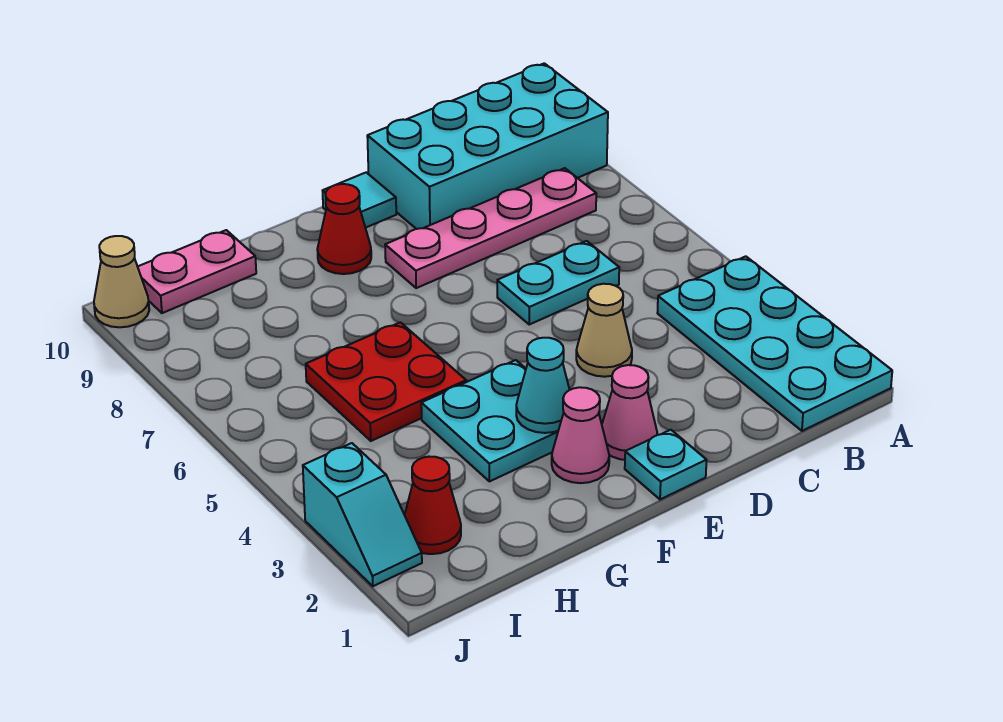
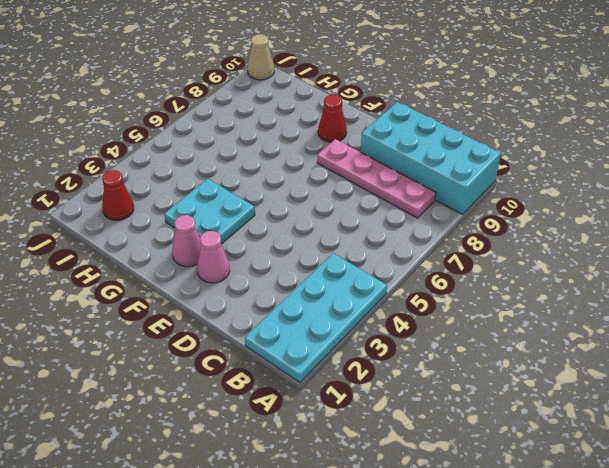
none -> cyan 1x2 plate [497,241,619,324]
none -> tan 1x1 cone [576,284,632,377]
none -> cyan 1x1 plate [625,430,707,499]

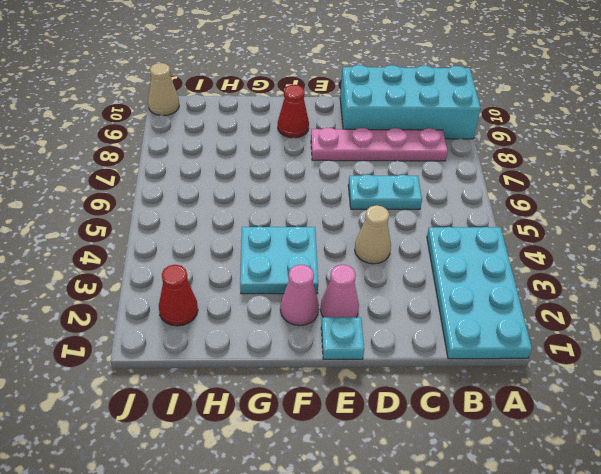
none -> cyan 1x1 tile [323,172,396,228]
none -> red 2x2 plate [306,322,466,441]
none -> pink 1x2 plate [138,230,256,313]

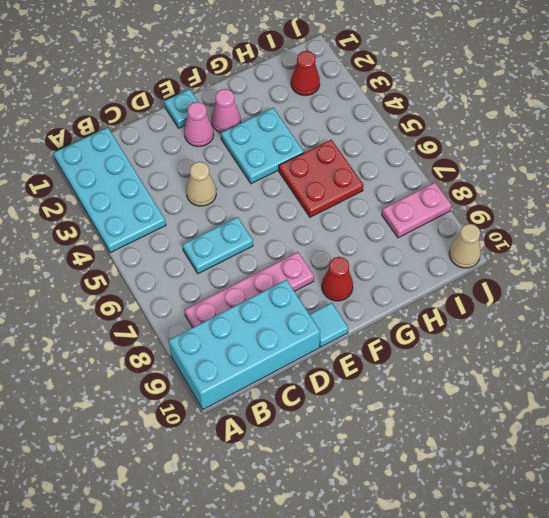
pink 1x2 plate [382,182,452,238] -> pink 1x2 plate moved to [138,230,256,313]
none -> cyan 1x2 slope [303,443,422,586]
none -> cyan 1x1 cone [516,338,569,433]

